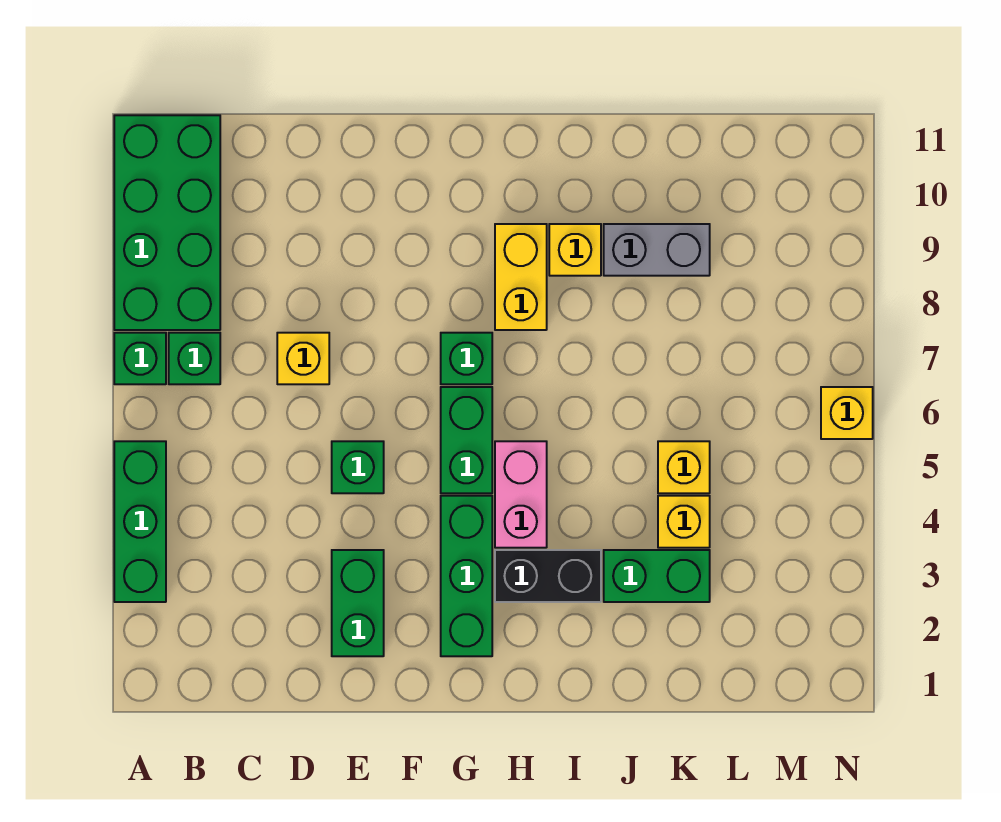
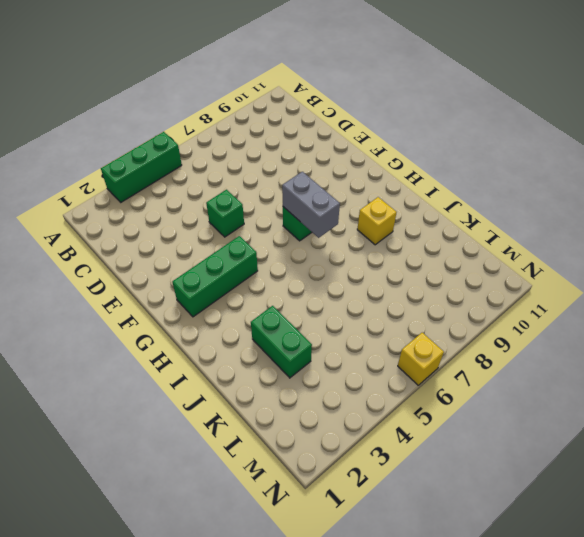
grey 1x2 brick [282,172,340,238] -> grey 1x2 brick moved to [604,224,710,276]
none -> green 1x1 brick [114,333,166,384]
none -> green 2x4 brick [114,115,220,330]
none -> green 1x1 brick [169,333,220,384]

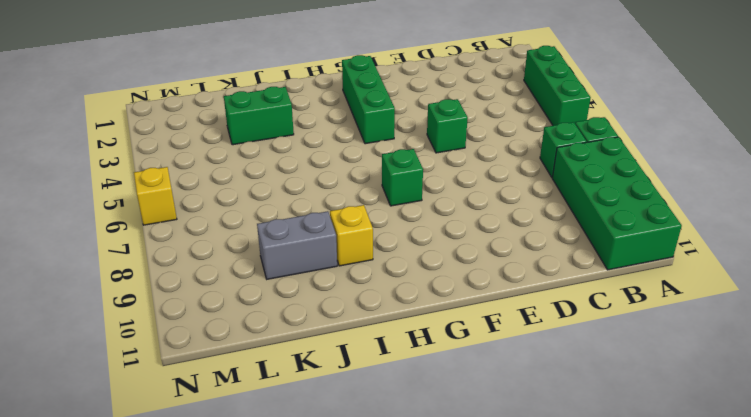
none -> yellow 1x1 brick [277,333,329,384]
none -> green 1x2 brick [332,550,384,656]
none -> green 1x2 brick [441,387,492,493]

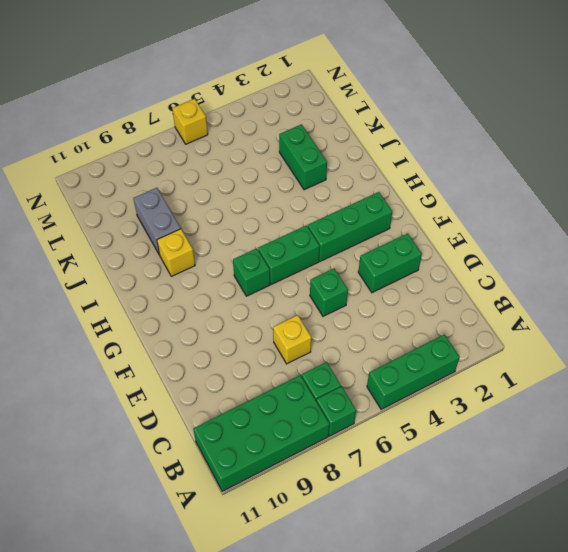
none -> black 1x2 brick [495,550,601,602]
none -> pink 1x2 brick [495,441,547,548]
none -> yellow 1x2 brick [495,224,547,330]

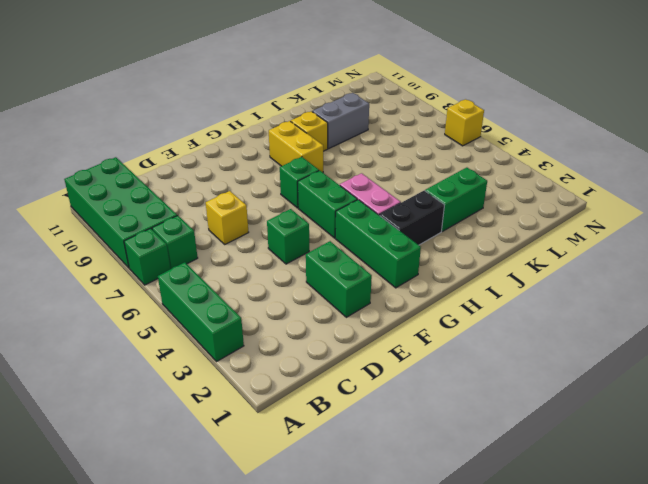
none -> yellow 1x1 brick [658,496,710,548]
none -> yellow 1x1 brick [658,441,710,493]

